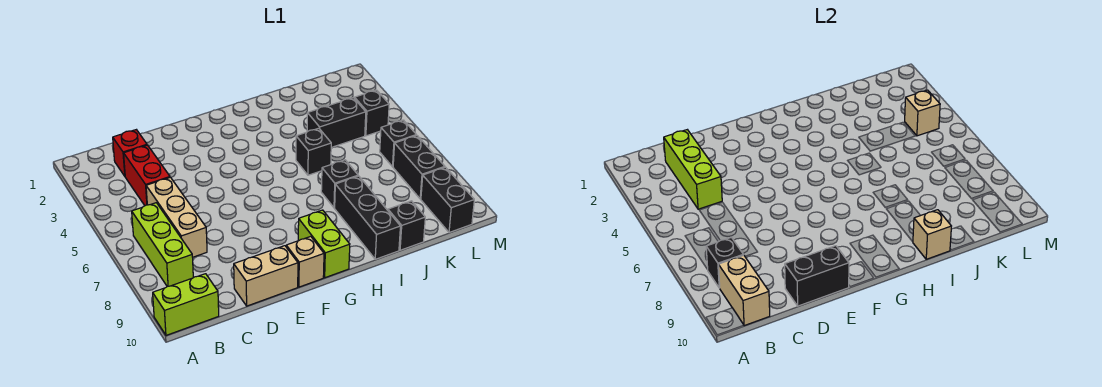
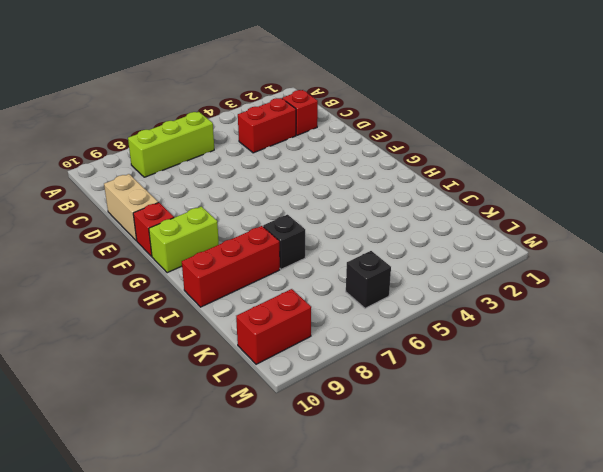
red 1x1 brick [133,202,174,256] -> tan 1x1 brick [286,236,324,287]
red 1x3 brick [182,226,280,307] -> black 1x3 brick [335,176,400,259]
red 1x2 brick [236,289,311,364] -> black 1x2 brick [421,167,474,233]
none -> lime 1x2 brick [153,274,219,335]
none -> tan 1x3 brick [146,177,207,257]
none -> black 1x1 brick [296,128,331,175]

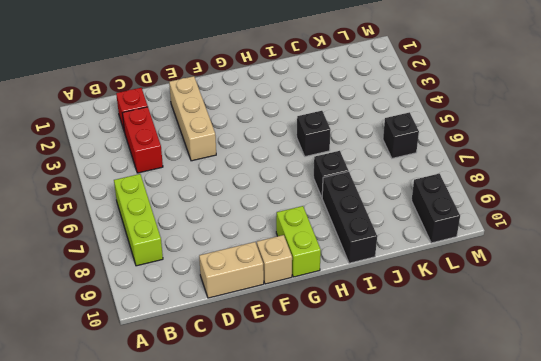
tan 1x3 brick [169,76,216,161] -> tan 1x3 brick moved to [146,177,207,257]
none -> lime 1x2 brick [153,274,219,335]
none -> black 1x2 brick [307,98,366,148]
none -> black 1x1 brick [388,201,425,250]

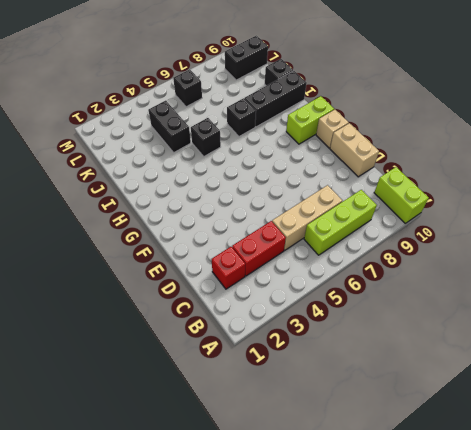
none -> black 1x1 brick [354,90,389,136]
none -> black 1x2 brick [393,135,445,199]
none -> black 1x1 brick [706,237,743,288]

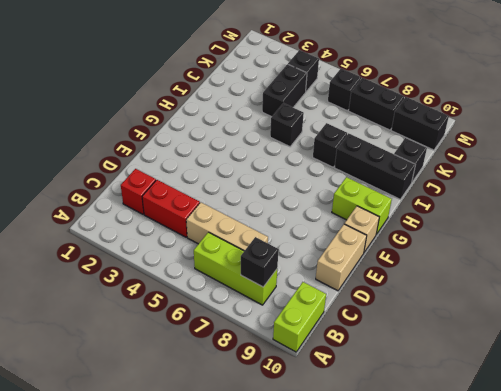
none -> tan 1x2 brick [718,255,770,326]
none -> lime 1x3 brick [664,130,722,209]
none -> black 1x2 brick [785,246,849,306]

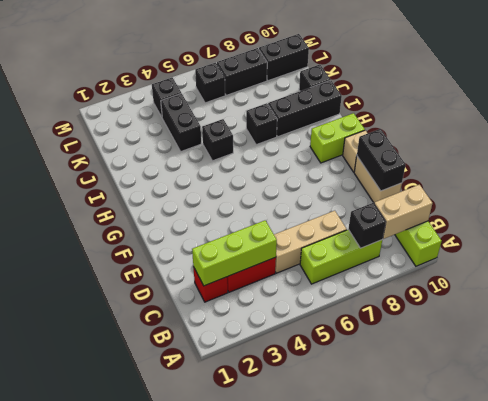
none -> tan 1x1 brick [913,210,951,259]
none -> tan 1x1 brick [905,90,940,136]

